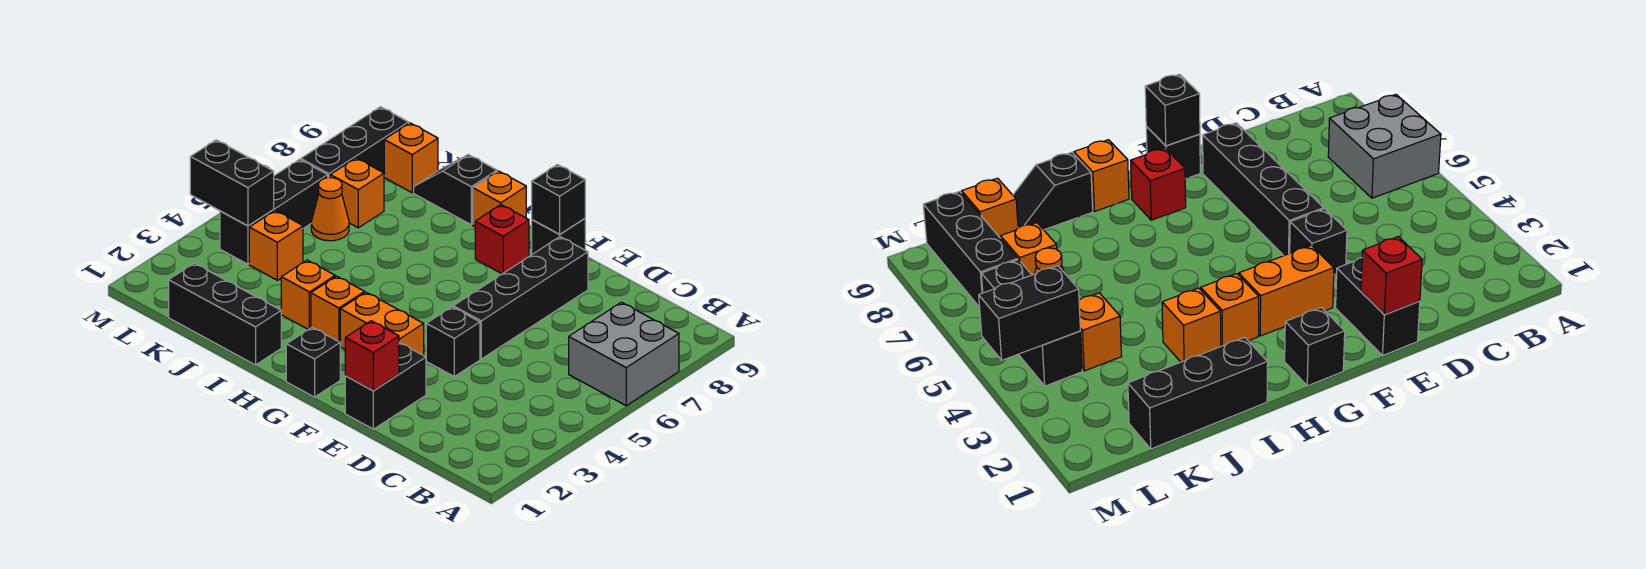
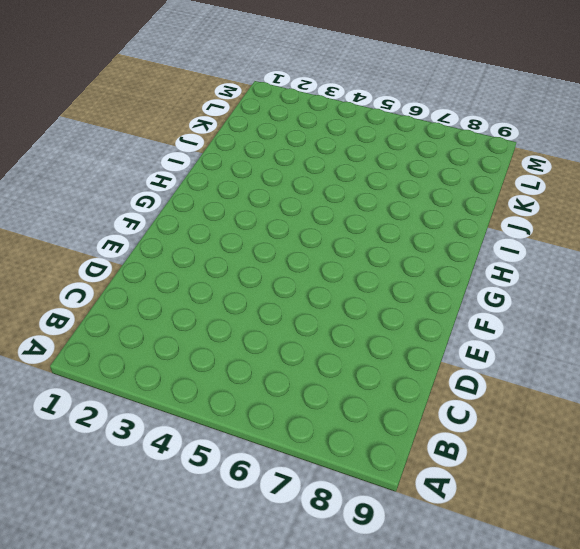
none -> grey 2x2 brick [569,302,679,405]
none -> black 1x2 brick [345,343,426,429]
none -> black 1x1 brick [426,307,480,376]

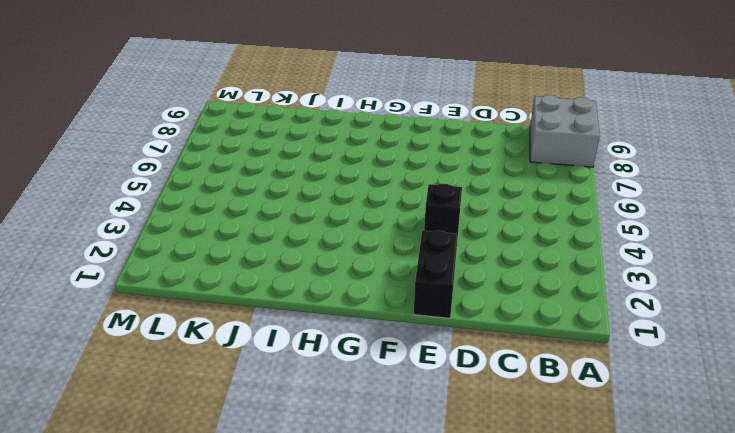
grey 2x2 brick [530,95,600,167] -> grey 2x2 brick moved to [569,302,679,405]
none -> black 1x4 brick [453,237,588,359]
none -> orange 1x2 brick [340,292,424,355]
none -> black 1x1 brick [532,218,585,254]

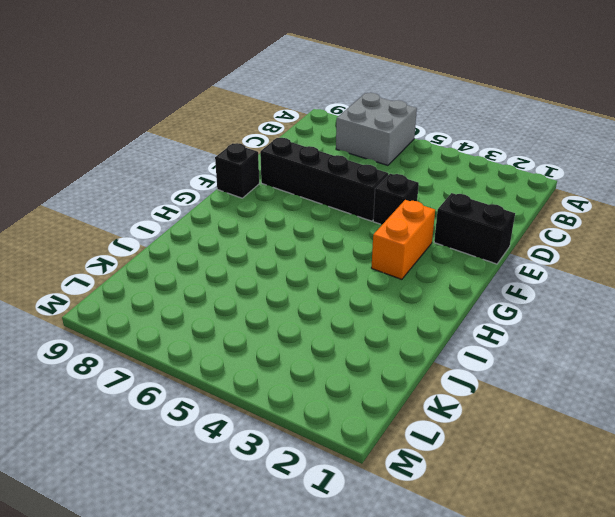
none -> black 1x1 brick [286,327,340,397]
none -> red 1x1 brick [475,205,529,274]
none -> orange 1x1 brick [311,276,365,342]

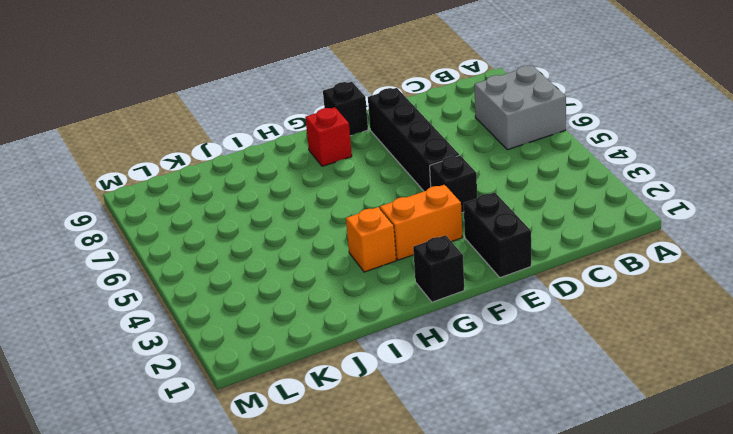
none -> orange 1x1 brick [473,171,526,227]
none -> black 1x3 brick [169,263,281,365]
none -> orange 1x1 brick [281,260,335,330]

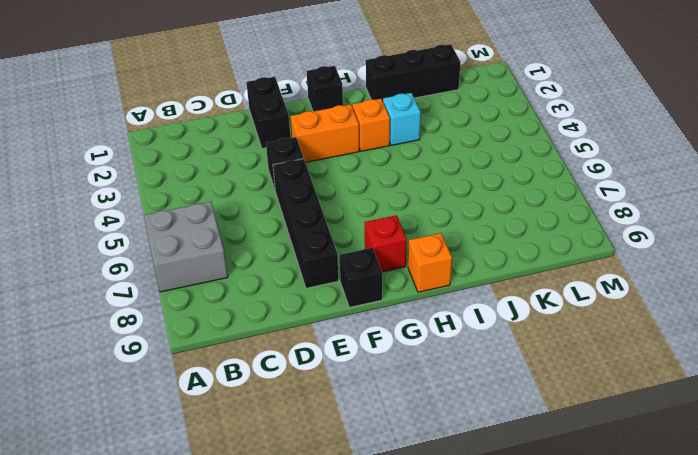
cyan 1x1 brick [383,93,421,145] -> orange 1x1 brick [281,260,335,330]
none -> black 1x2 slope [414,155,497,225]
none -> orange 1x1 brick [249,211,303,280]
none -> orange 1x1 cone [311,178,349,241]

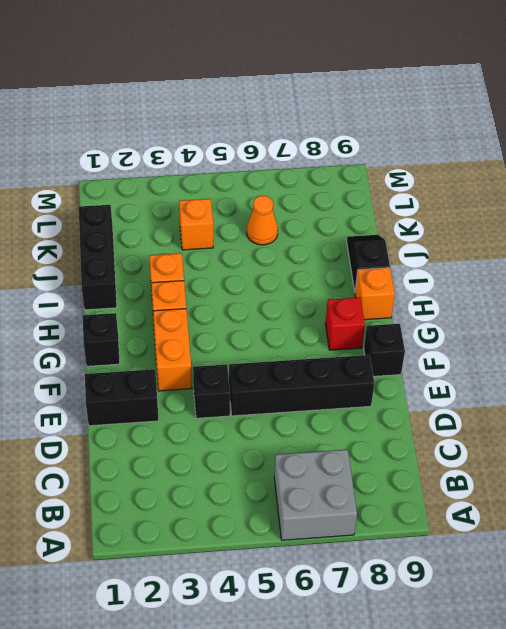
none -> orange 1x1 brick [330,158,384,228]
none -> orange 1x1 brick [384,123,438,193]
none -> black 1x3 brick [220,159,328,264]

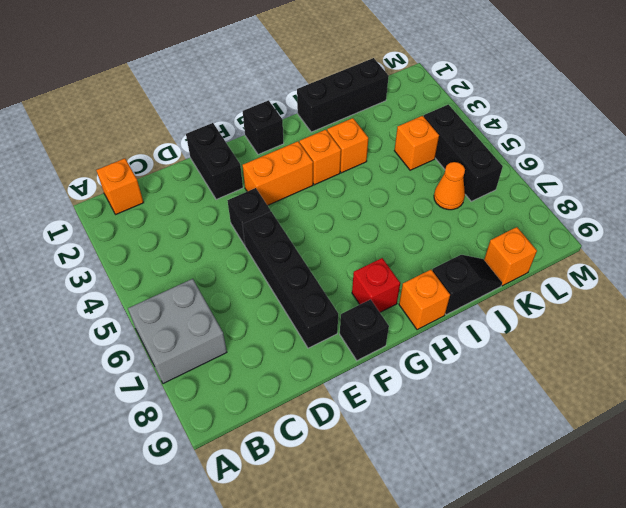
orange 1x1 brick [96,158,144,214] -> orange 1x1 brick moved to [330,158,384,228]
none -> black 1x3 brick [301,107,409,178]
none -> red 1x1 brick [345,321,399,391]
none -> black 1x1 brick [532,165,585,234]

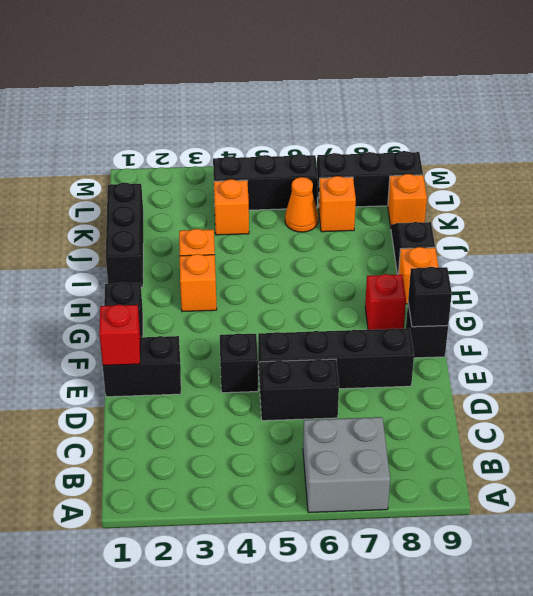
black 1x2 brick [260,359,339,421] -> black 1x2 brick turned to [190,140,274,226]
none -> orange 1x2 brick [340,292,424,355]

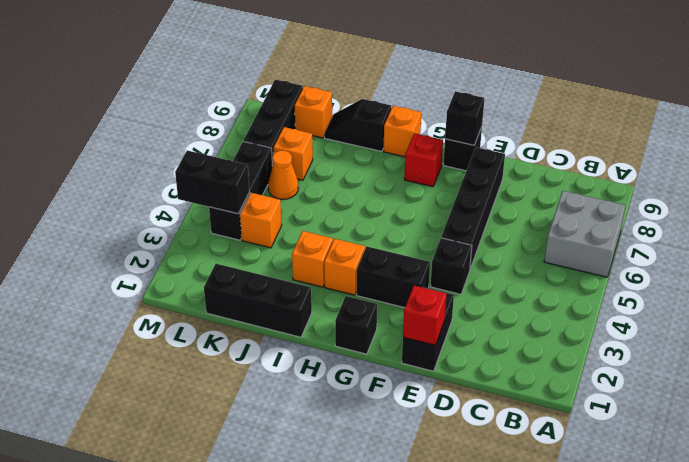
black 1x2 brick [356,247,430,308] -> orange 1x2 brick [340,292,424,355]

